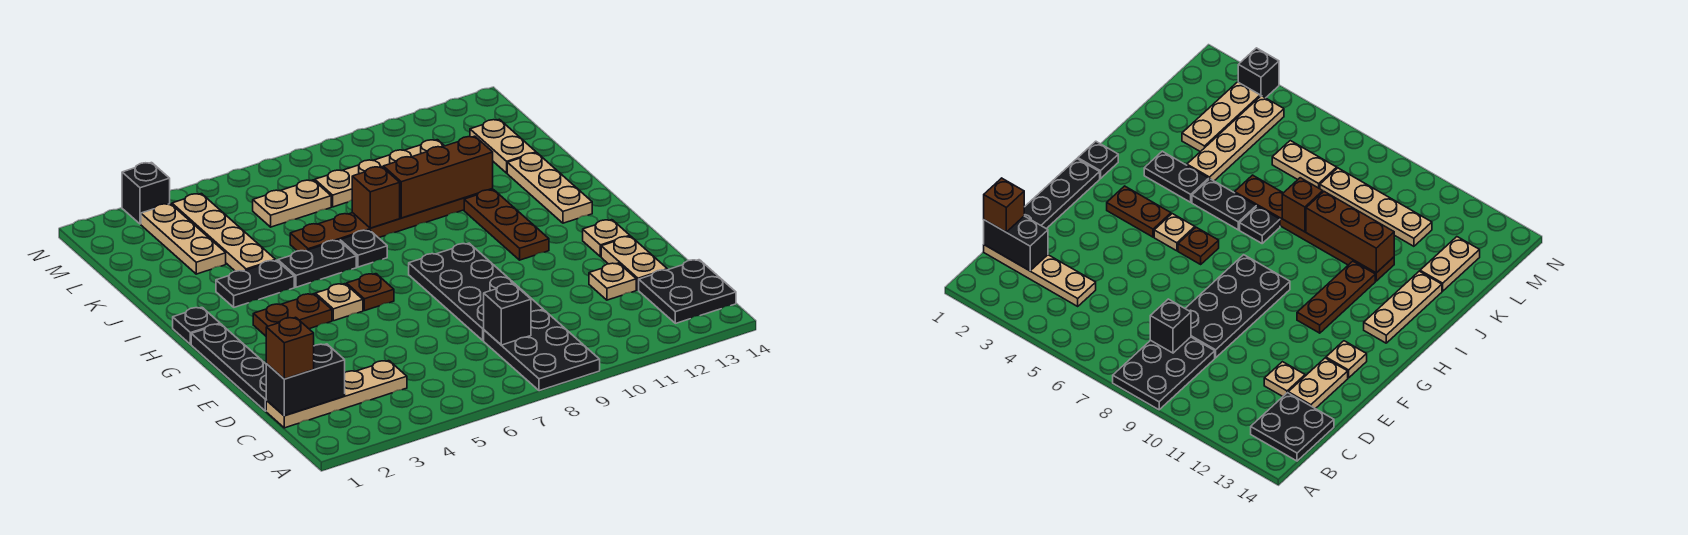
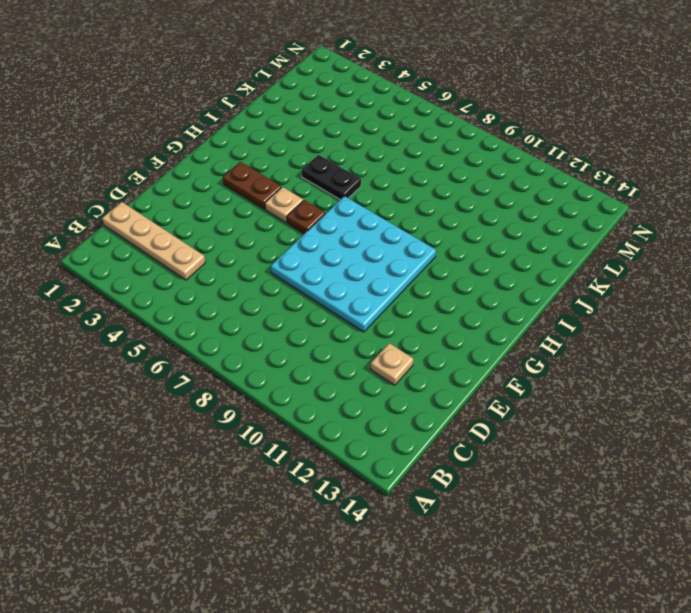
cyan 4x4 plate [271,196,436,332] -> black 2x4 plate [409,243,543,340]
none -> black 2x3 plate [484,310,600,391]
none -> black 2x2 plate [639,260,736,323]
none -> black 1x4 plate [191,324,267,411]

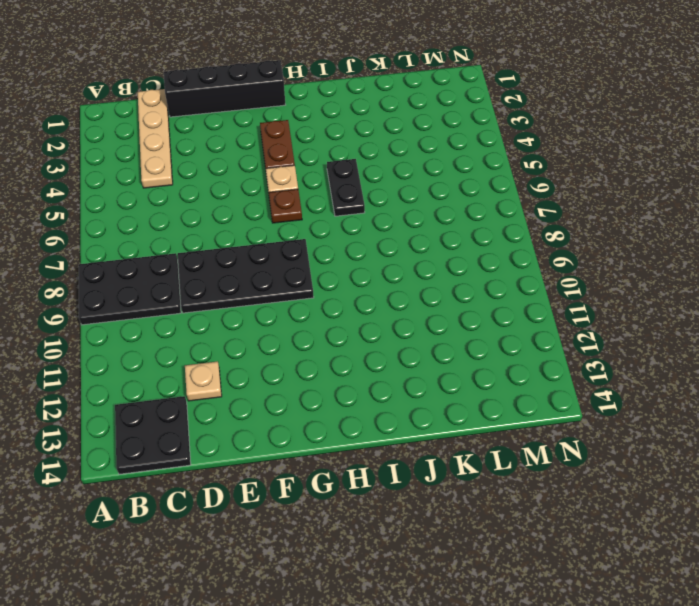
black 1x4 brick [164,60,285,117] -> black 1x4 plate [191,324,267,411]
none -> tan 1x2 plate [601,236,667,290]
none -> tan 1x1 plate [583,220,630,257]
none -> brown 1x3 plate [464,190,549,260]

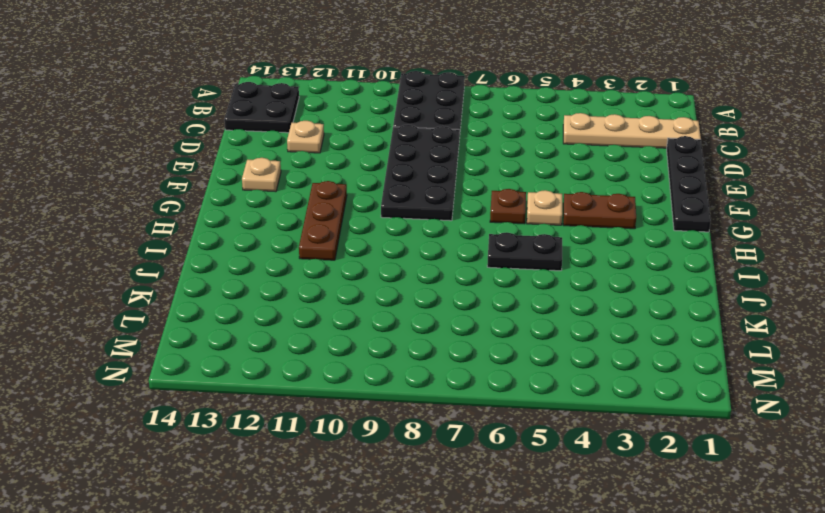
none -> tan 1x2 plate [601,236,667,290]
none -> black 1x1 plate [173,307,220,344]
none -> tan 1x3 plate [507,153,592,223]

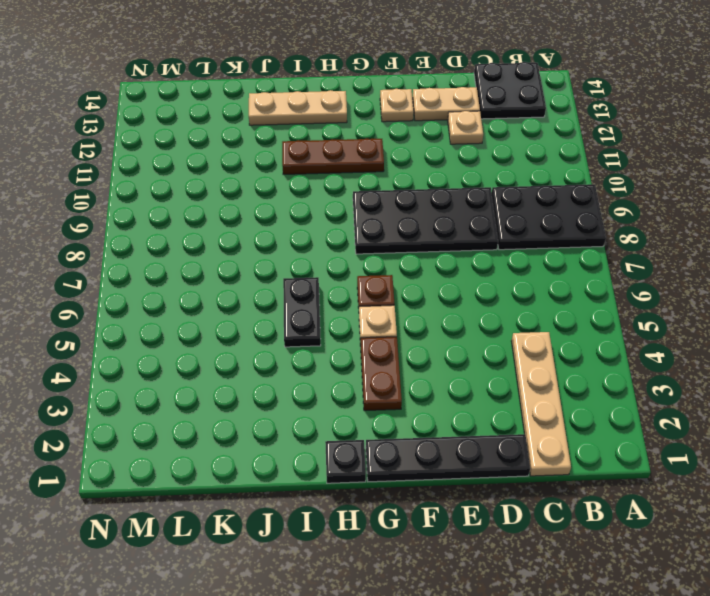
none -> black 1x2 plate [216,260,294,307]
none -> black 1x1 plate [340,230,387,267]
none -> tan 1x4 plate [172,194,276,271]

